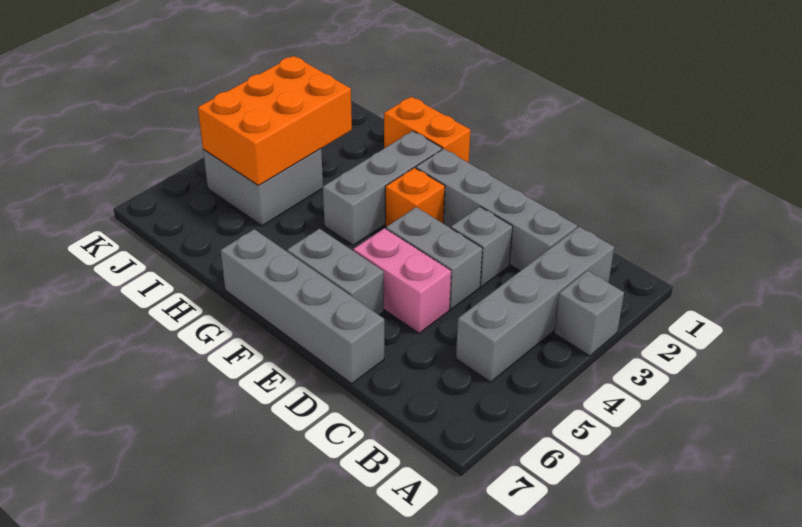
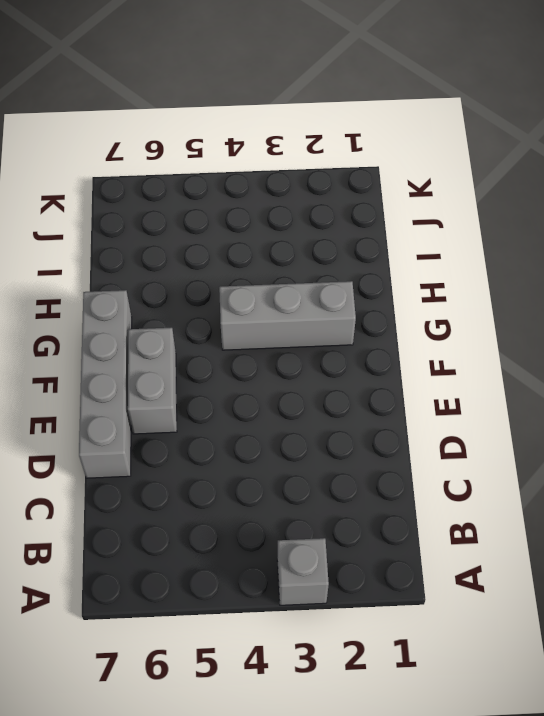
none -> grey 1x4 brick [456,227,614,382]
none -> grey 1x4 brick [416,149,577,271]
none -> grey 1x1 brick [451,207,513,287]

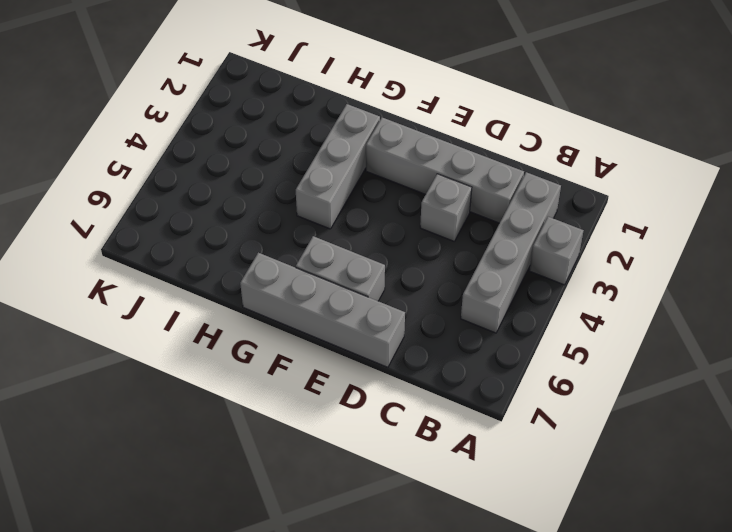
none -> grey 1x2 brick [386,207,483,309]
none -> pink 1x2 brick [353,228,451,333]
none -> orange 1x1 brick [385,168,445,227]

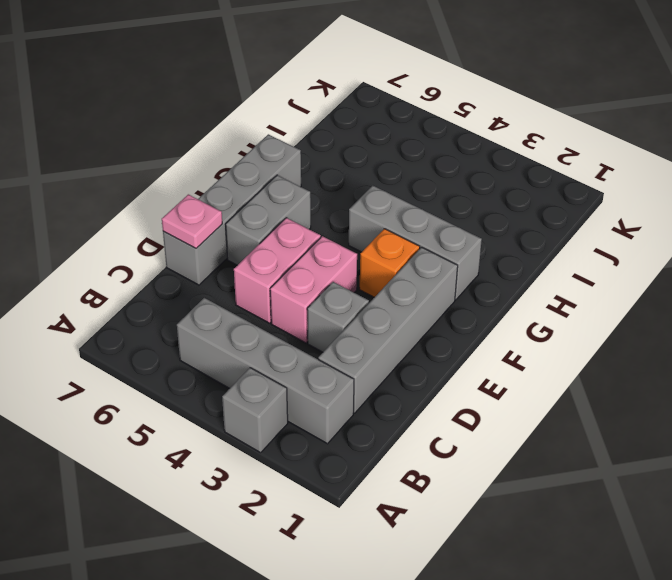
pink 1x2 brick [270,236,357,343] -> grey 1x2 brick [386,207,483,309]
pink 1x1 plate [162,194,222,248] -> none
none -> orange 1x2 brick [384,97,470,163]
none -> grey 2x2 brick [203,149,323,226]
none -> orange 2x3 brick [198,56,352,185]

